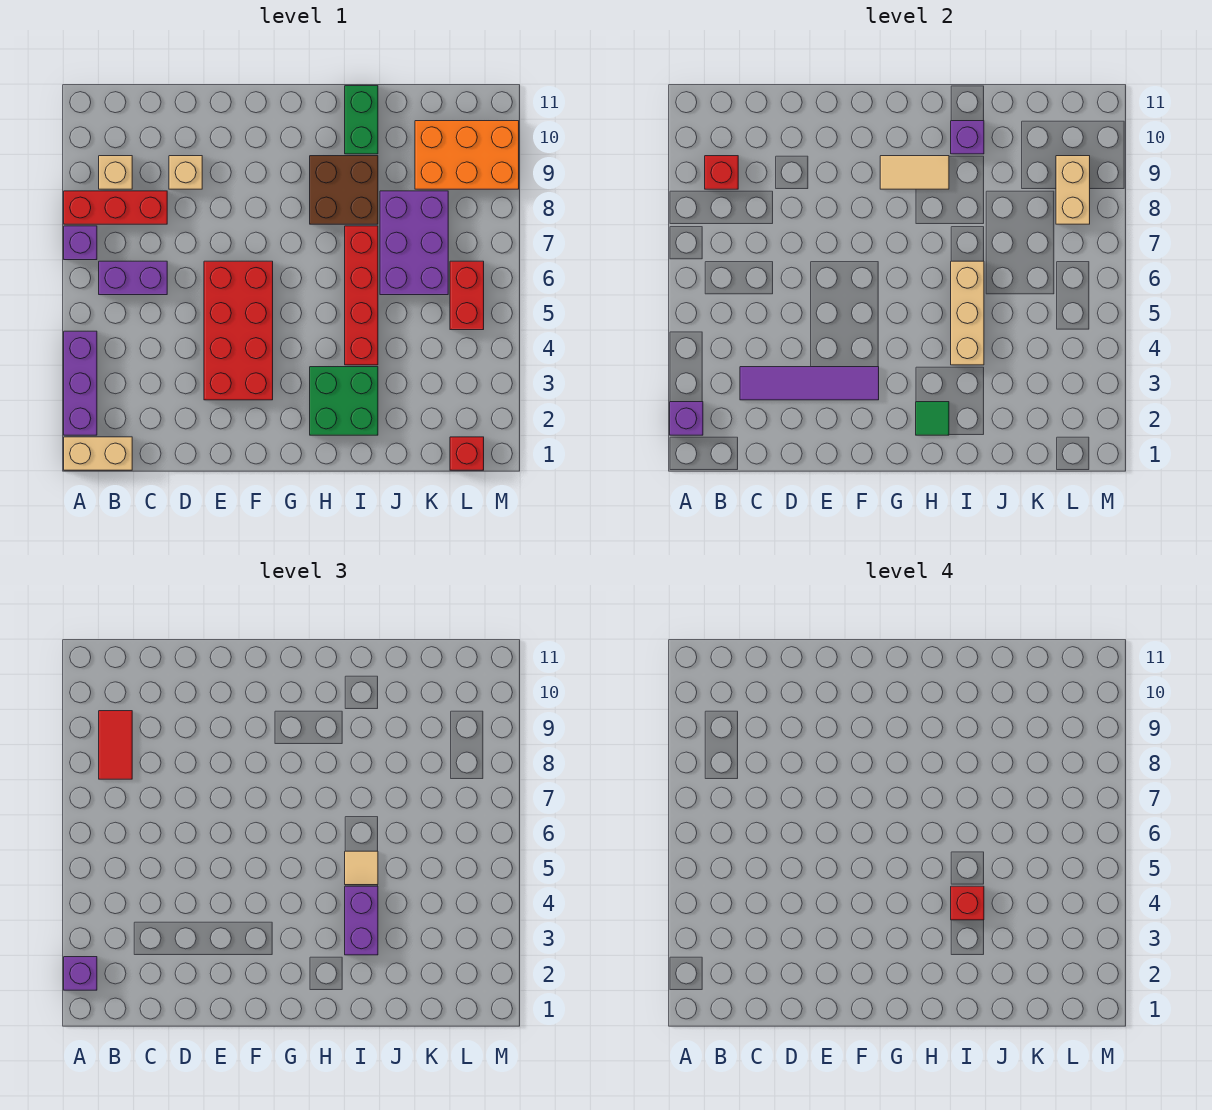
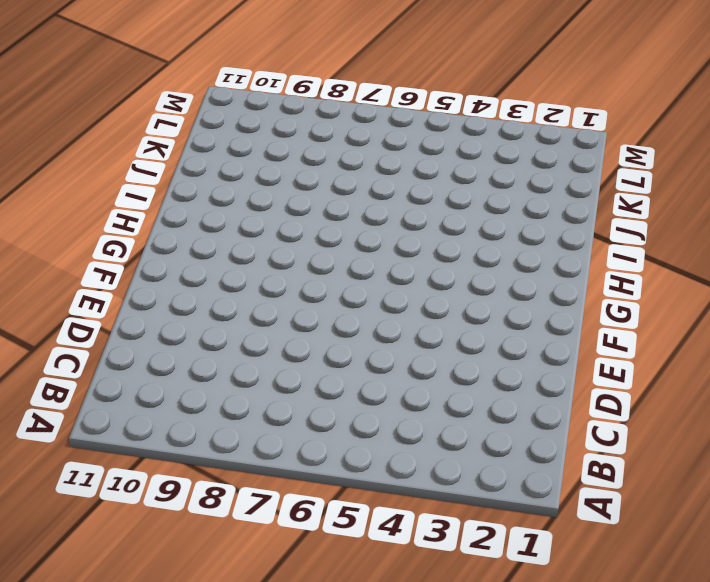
none -> tan 1x2 brick [64,437,132,470]
none -> purple 1x3 brick [64,331,97,435]
none -> purple 1x1 brick [64,226,97,260]

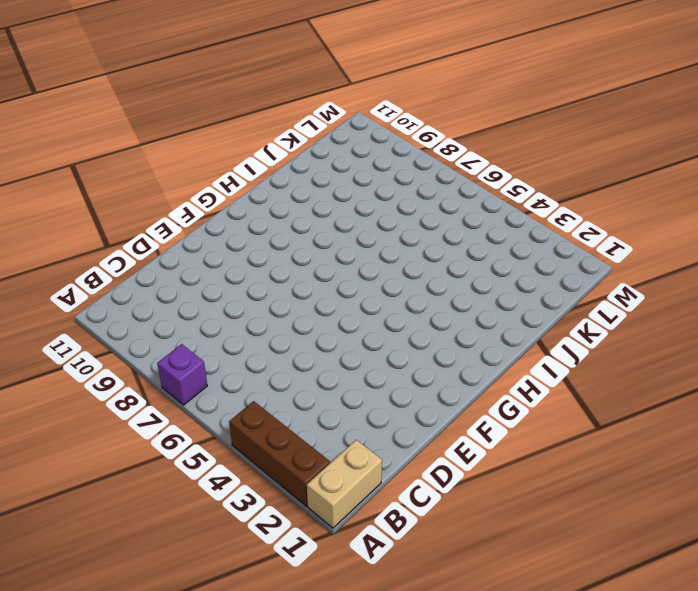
brown 1x3 brick [229,401,330,506] -> purple 1x3 brick [64,331,97,435]
none -> red 1x3 brick [64,191,167,224]
none -> purple 1x2 brick [99,261,167,295]
none -> tan 1x1 brick [99,156,132,189]

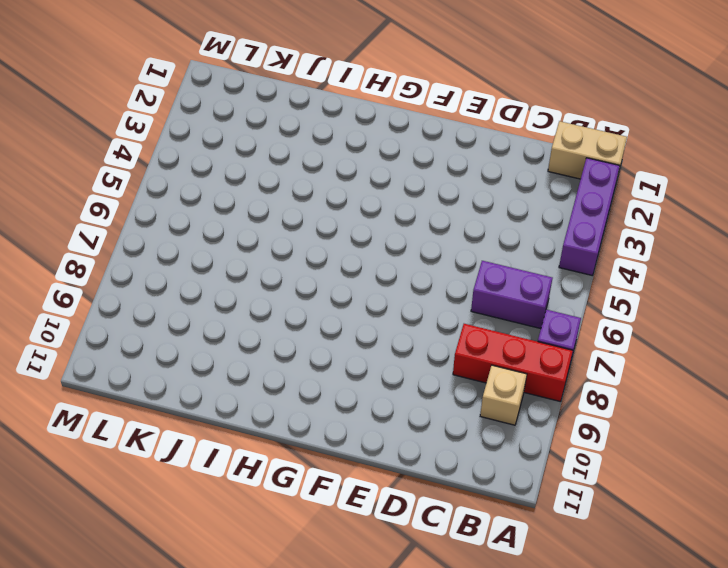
none -> tan 1x1 brick [169,156,202,189]
none -> red 2x4 brick [204,261,273,400]
none -> green 2x2 brick [310,367,378,435]

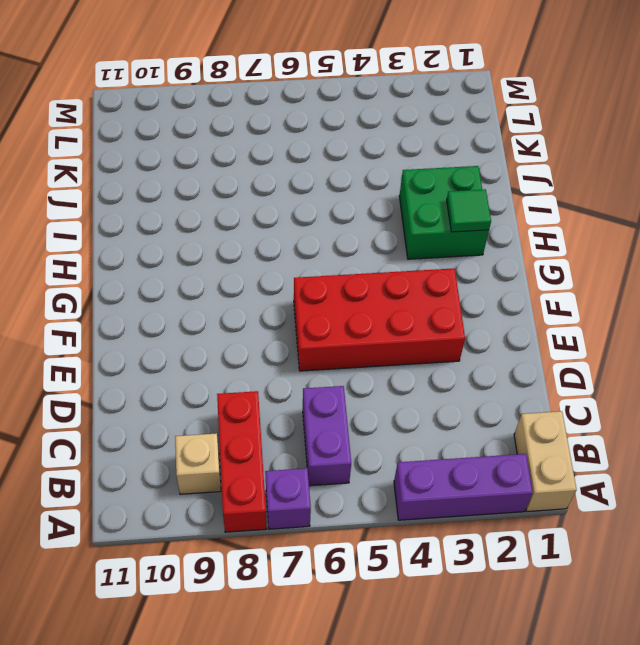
none -> tan 1x1 brick [169,156,202,189]
none -> brown 2x2 brick [310,156,378,224]
none -> red 1x4 brick [345,226,378,365]

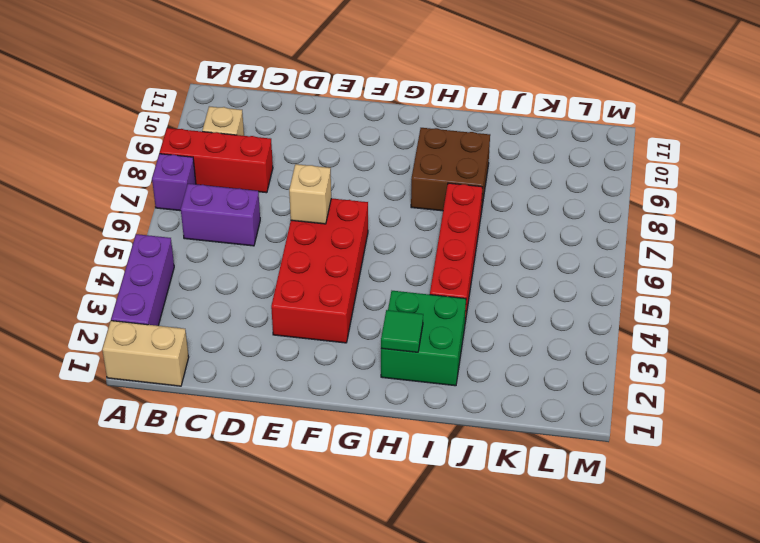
tan 1x1 brick [289,164,331,224] -> tan 1x1 brick moved to [169,156,202,189]
none -> green 1x2 brick [345,86,378,154]
none -> purple 2x3 brick [380,191,448,295]
none -> orange 2x3 brick [415,121,519,189]

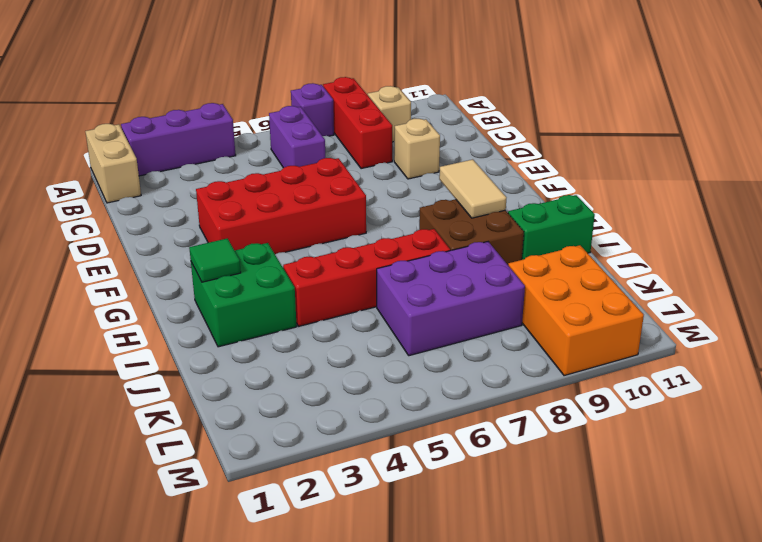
none -> red 1x1 brick [450,437,484,470]
none -> red 1x2 brick [450,261,484,330]
none -> purple 1x1 brick [670,402,703,435]

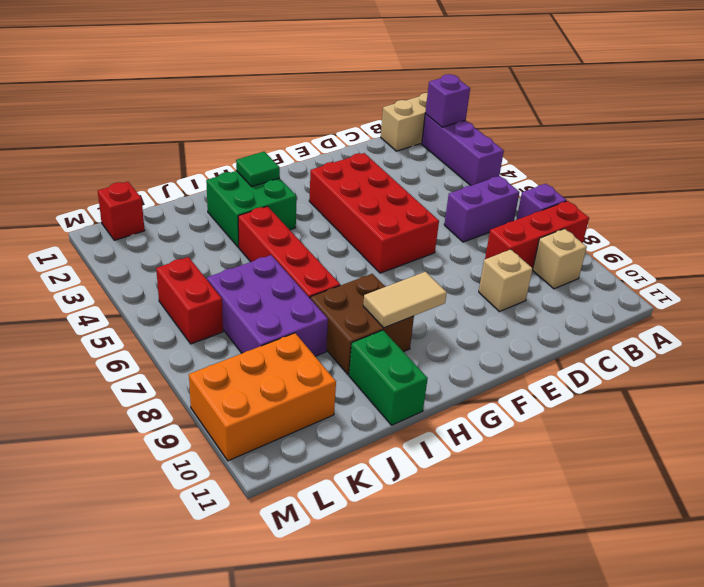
none -> red 1x1 brick [705,156,738,189]
none -> purple 1x4 tile [740,367,879,400]
none -> tan 1x3 brick [951,261,984,365]

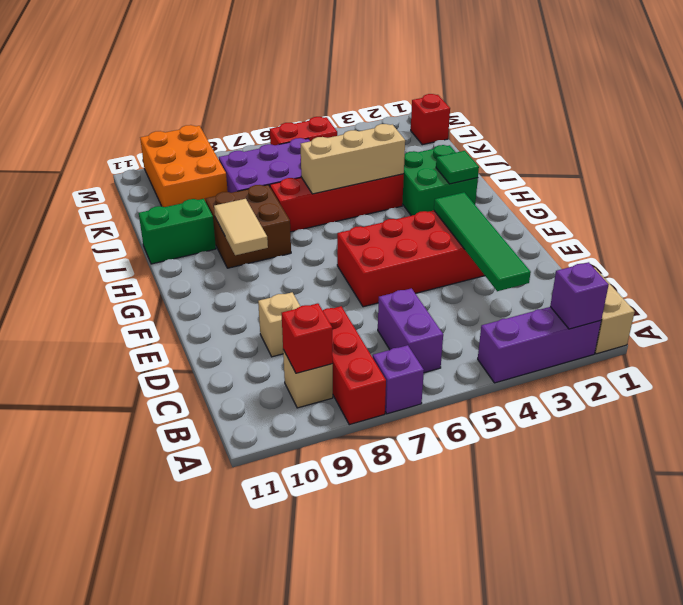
green 1x4 tile [434,192,531,291] -> purple 1x4 tile [740,367,879,400]
none -> purple 1x1 brick [951,121,984,154]
none -> tan 1x2 brick [1056,156,1090,224]
none -> purple 1x1 brick [64,957,97,990]

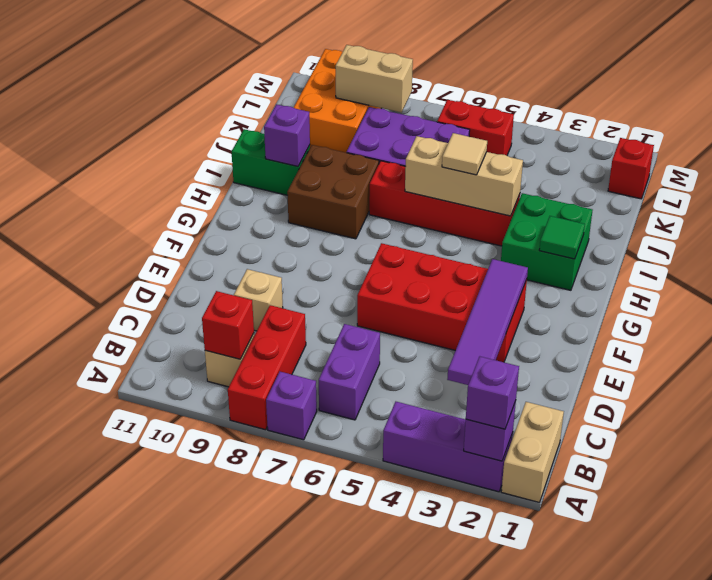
none -> tan 1x2 tile [880,156,949,189]
none -> red 1x2 tile [99,711,132,779]
none -> purple 1x2 brick [345,886,378,955]

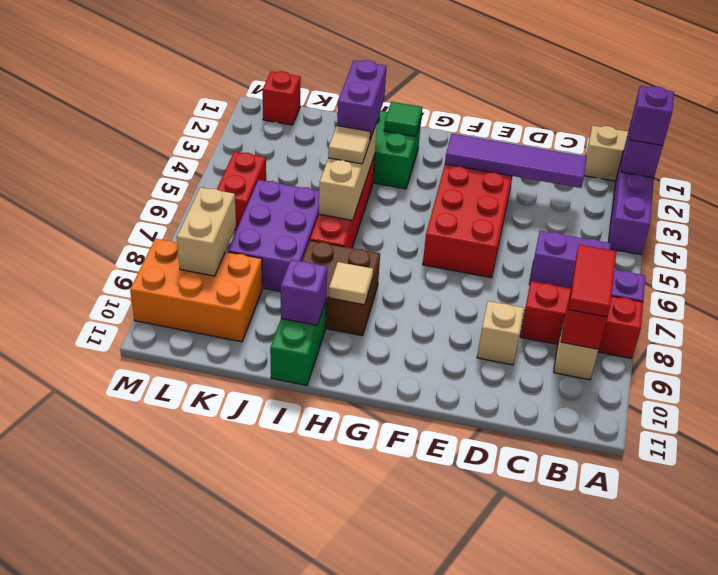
tan 1x1 tile [329,262,373,305] -> tan 1x2 tile [880,156,949,189]
none -> red 1x1 brick [951,886,984,920]

